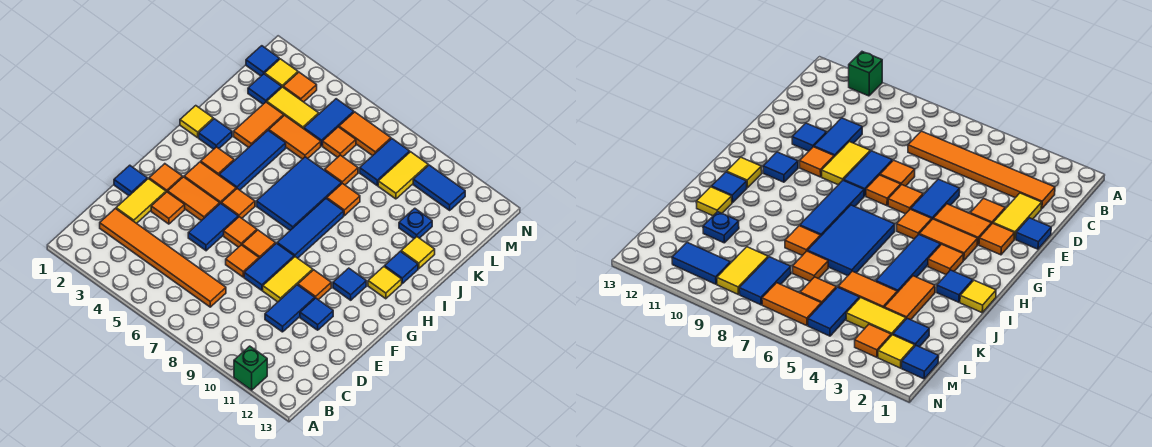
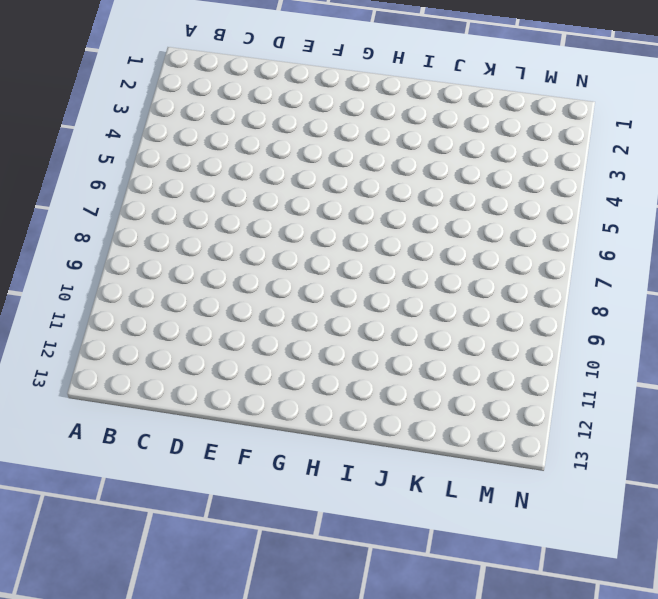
none -> green 1x1 brick [234,346,267,390]
none -> orange 1x6 tile [100,209,226,307]
none -> yellow 1x2 tile [116,179,166,223]
none -> blue 1x2 tile [265,285,315,332]

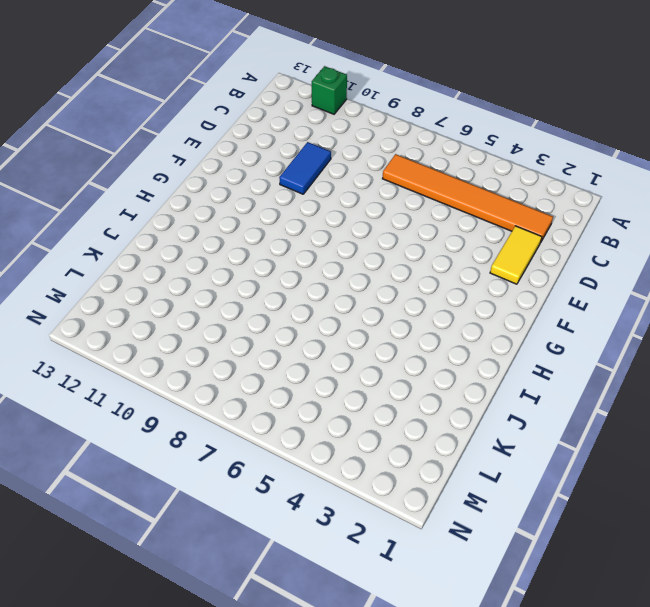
none -> blue 1x1 tile [114,165,147,196]
none -> orange 1x1 tile [151,192,185,224]
none -> blue 1x2 tile [188,203,238,251]
none -> orange 1x1 tile [226,245,259,277]

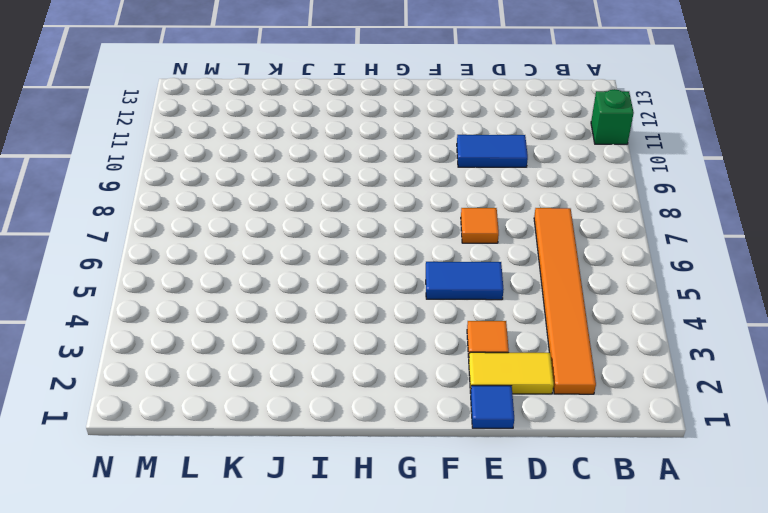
none -> blue 1x2 tile [244,243,294,290]
none -> yellow 1x2 tile [263,257,313,302]
none -> blue 1x1 tile [300,298,333,330]
none -> orange 1x1 tile [149,164,183,192]

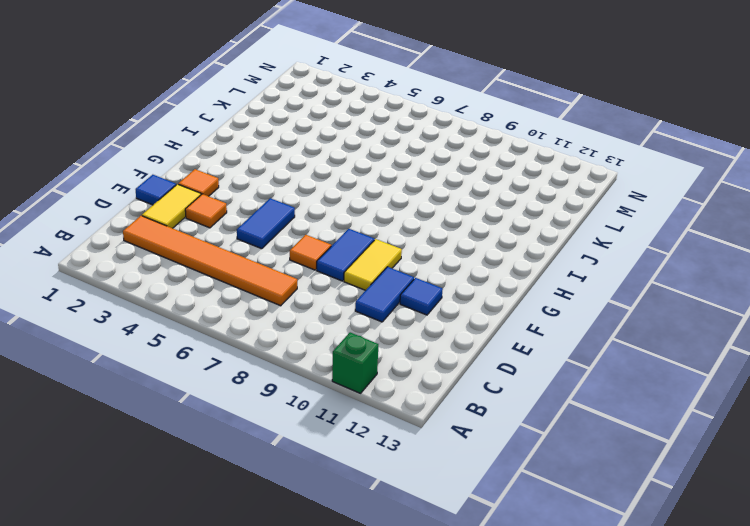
none -> orange 1x2 tile [168,177,220,221]
none -> orange 1x1 tile [224,217,257,247]
none -> orange 1x1 tile [242,230,276,258]
none -> orange 1x1 tile [298,270,331,300]

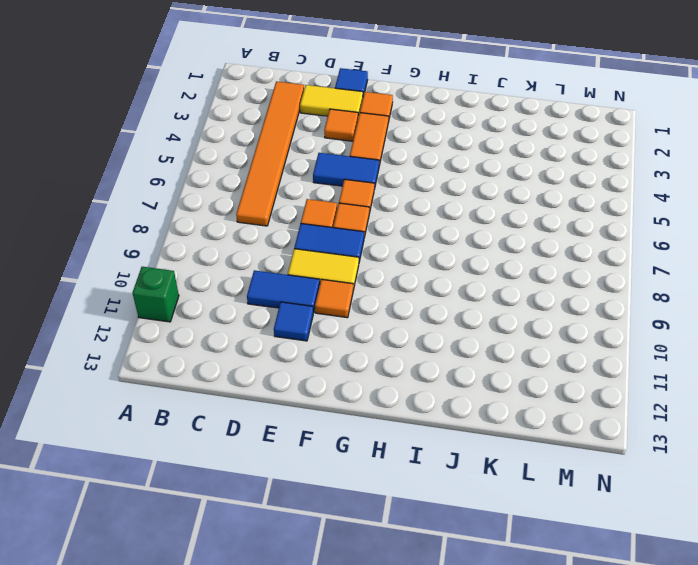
none -> orange 1x2 tile [184,162,236,203]
none -> orange 1x1 tile [221,189,255,218]
none -> blue 1x3 tile [277,199,344,258]
none -> blue 1x1 tile [333,268,366,300]

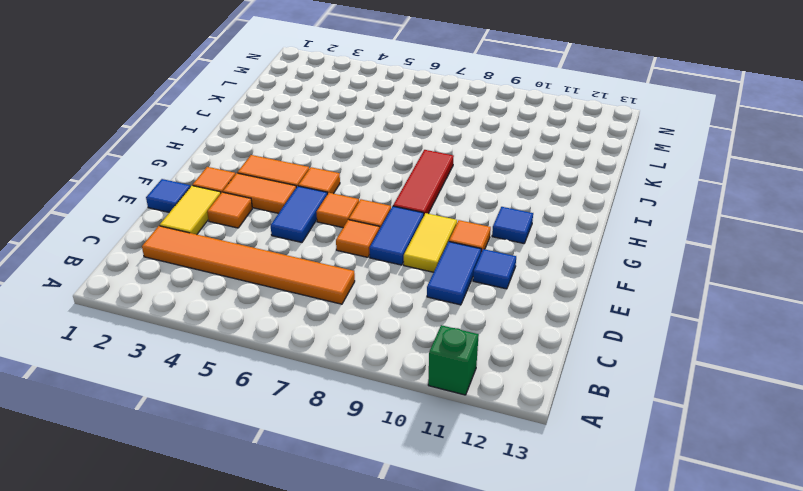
red 1x3 tile [393,150,454,214] -> blue 1x3 tile [277,199,344,258]
none -> orange 1x1 tile [201,147,234,175]
none -> blue 1x3 tile [219,130,286,190]
none -> blue 2x3 tile [257,157,342,230]
none -> yellow 1x1 tile [368,267,402,299]

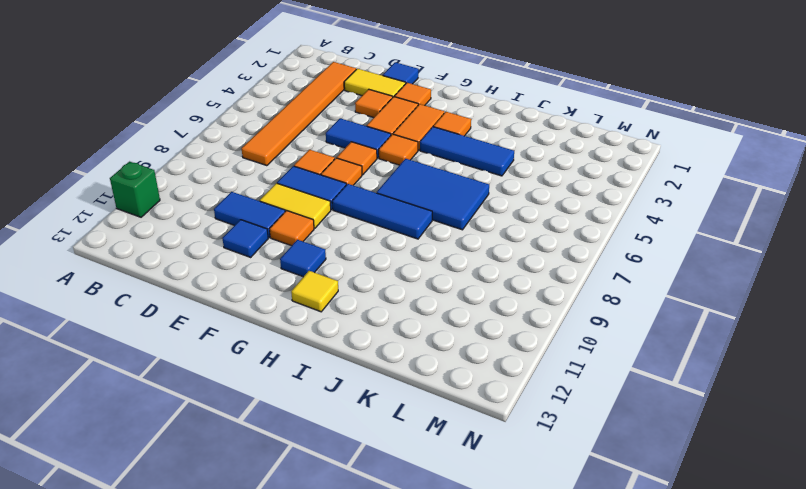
none -> yellow 1x1 tile [180,106,213,138]
none -> blue 1x1 tile [199,119,232,149]
none -> blue 1x1 tile [385,251,418,283]
none -> orange 1x2 tile [234,102,284,147]

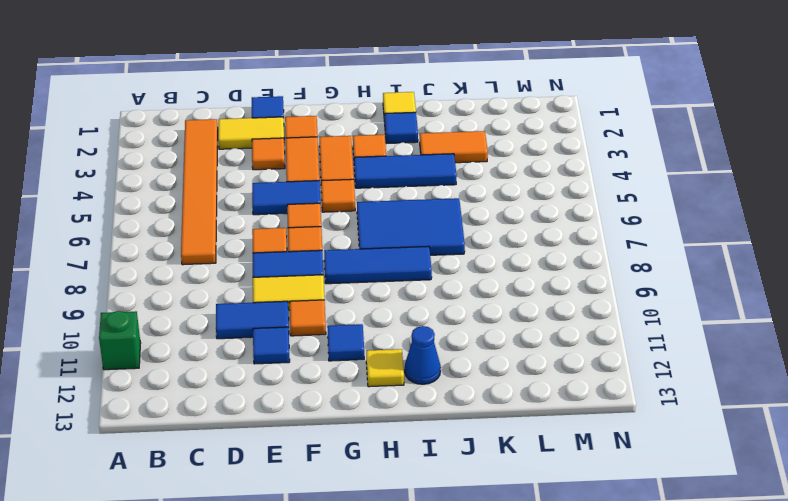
blue 1x1 cone [405,326,441,384] -> blue 1x1 tile [385,251,418,283]
none -> orange 1x1 tile [327,183,360,216]
none -> yellow 1x1 tile [401,237,435,269]
none -> orange 1x2 tile [269,115,321,159]
none -> orange 1x1 tile [325,155,358,185]

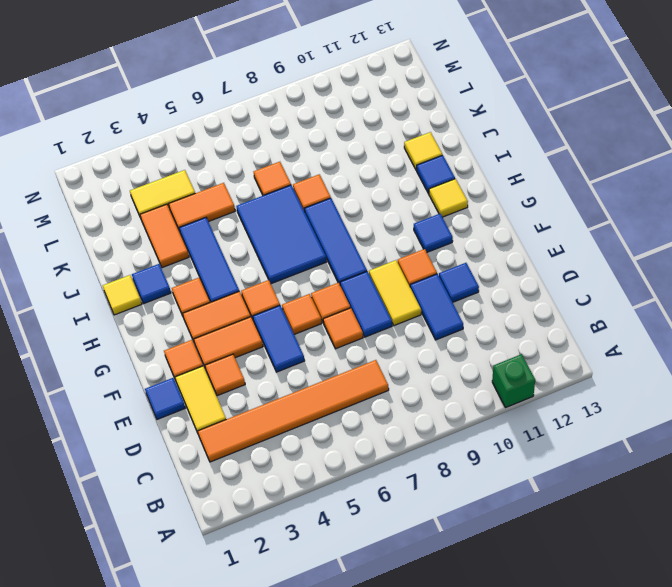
none -> blue 1x1 plate [399,208,432,238]
none -> blue 1x1 tile [248,74,282,104]
none -> blue 1x2 tile [304,99,354,146]
none -> orange 1x1 tile [323,127,356,157]

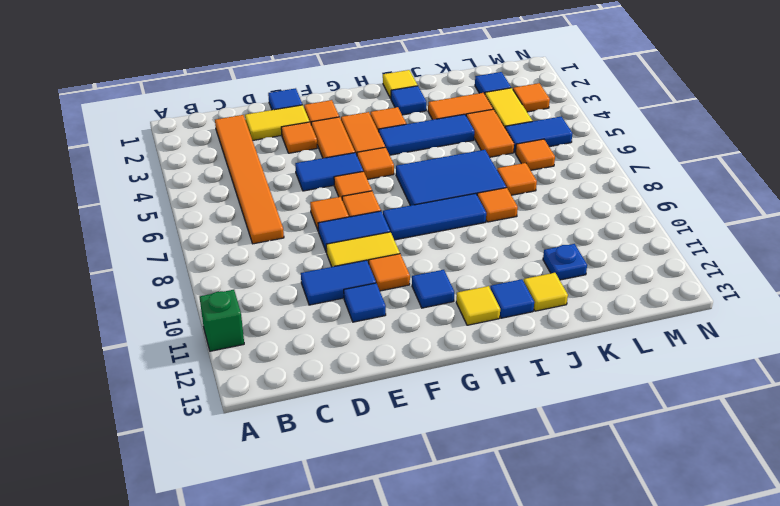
none -> blue 1x2 tile [360,139,410,186]
none -> yellow 1x2 tile [378,152,428,199]
none -> blue 1x1 tile [246,46,279,76]
none -> yellow 1x1 tile [265,59,298,87]

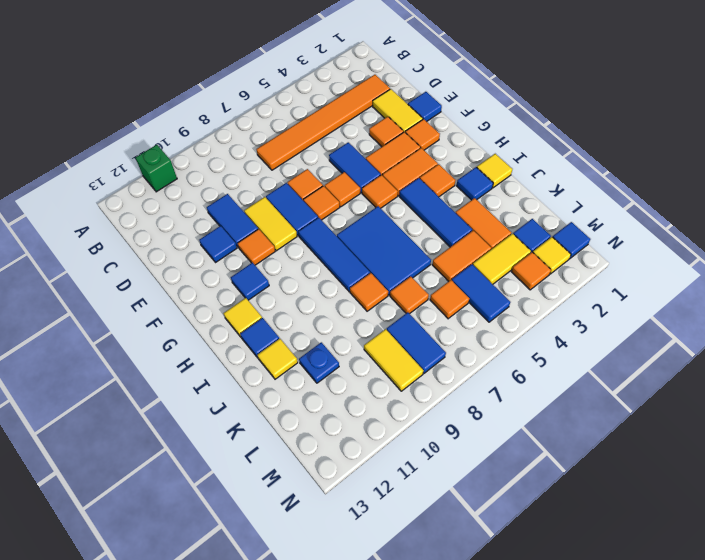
none -> orange 1x2 tile [339,112,391,156]
none -> blue 1x2 tile [413,165,465,210]

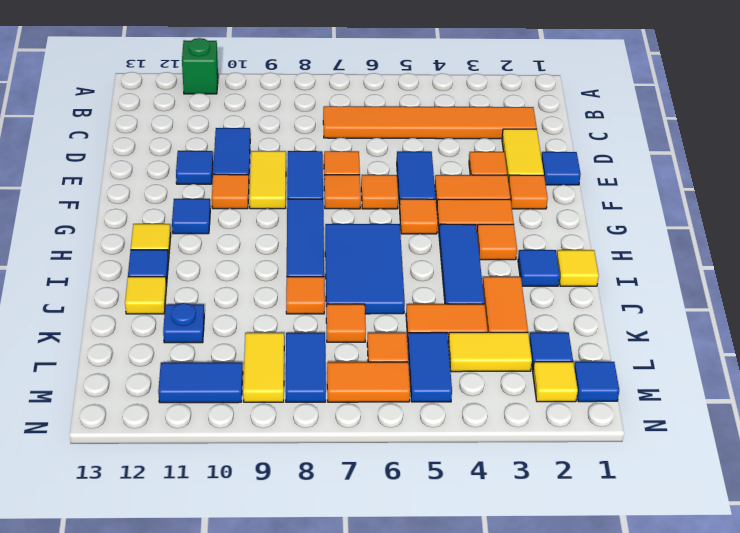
none -> orange 1x1 tile [283,72,317,102]

